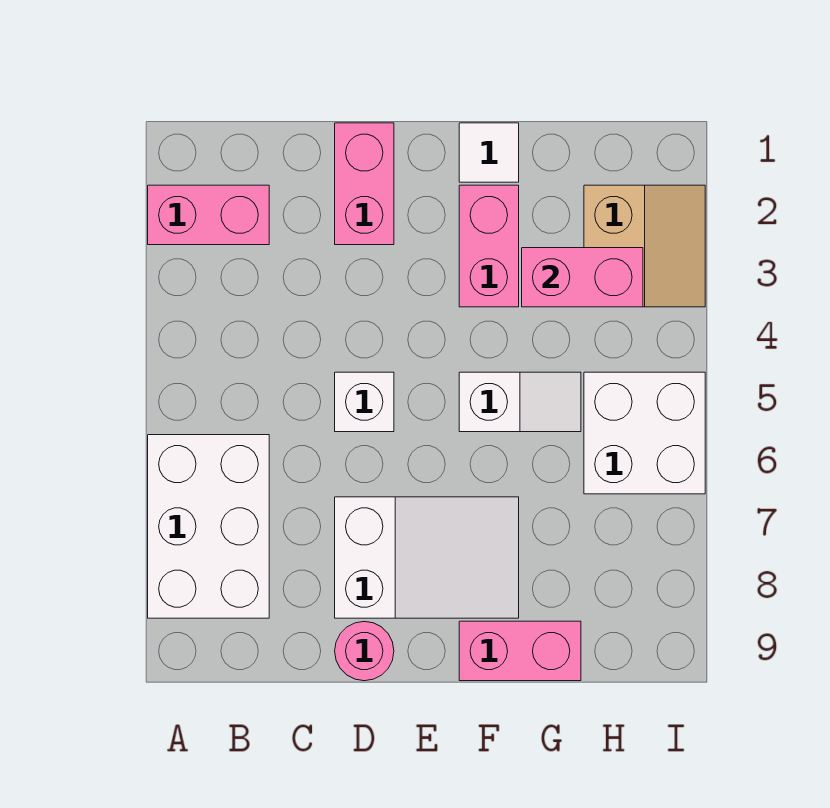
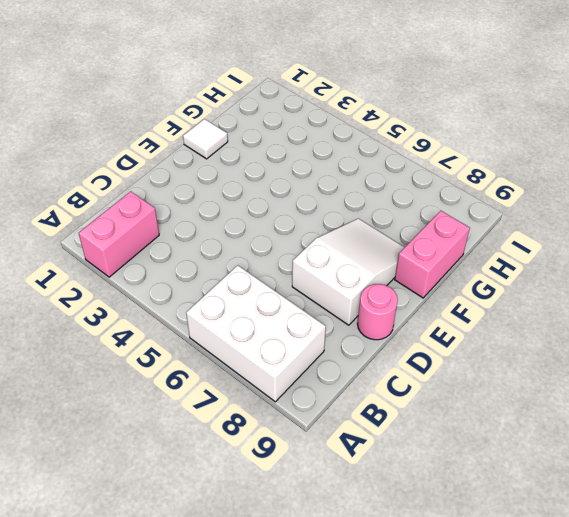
none -> pink 1x2 brick [335,123,394,245]
none -> white 1x1 brick [335,372,394,432]
none -> pink 1x2 brick [459,185,519,307]

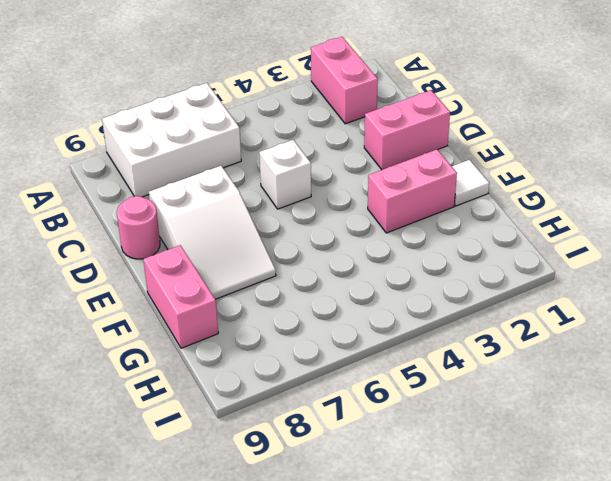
none -> white 1x2 slope [459,372,581,432]
none -> tan 2x2 slope [584,185,705,307]
none -> white 2x2 brick [584,372,705,494]

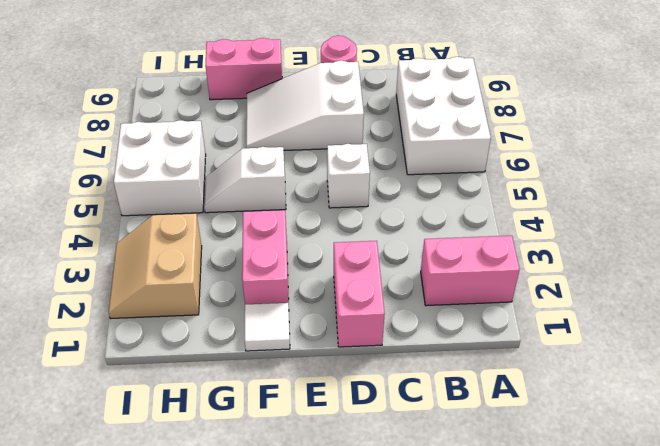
none -> pink 1x2 brick [522,248,643,307]

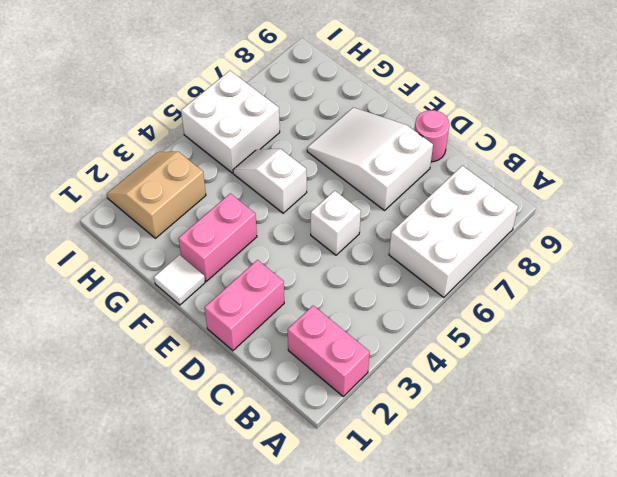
none -> pink 1x2 brick [459,621,581,681]
none -> pink 1x2 brick [522,248,643,307]

